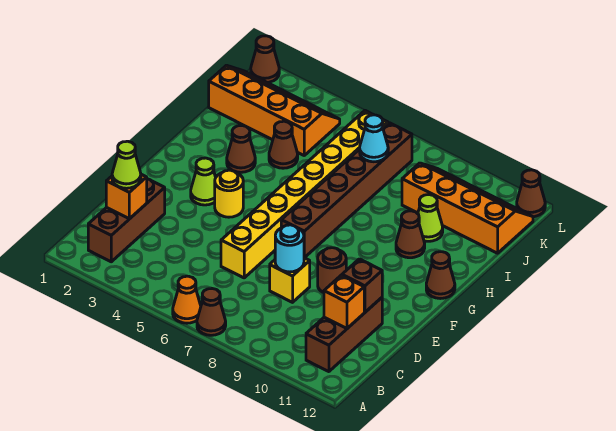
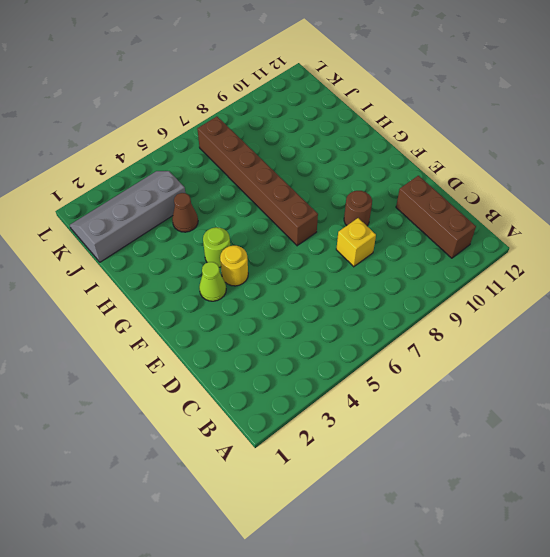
lime 1x1 round brick [203,227,230,267] -> none
grey 2x4 slope [70,171,185,262] -> orange 2x4 slope [209,65,340,155]
none -> orange 1x1 cone [173,276,201,323]
none -> brown 1x1 cone [197,289,226,335]
none -> brown 1x3 brick [88,179,165,262]

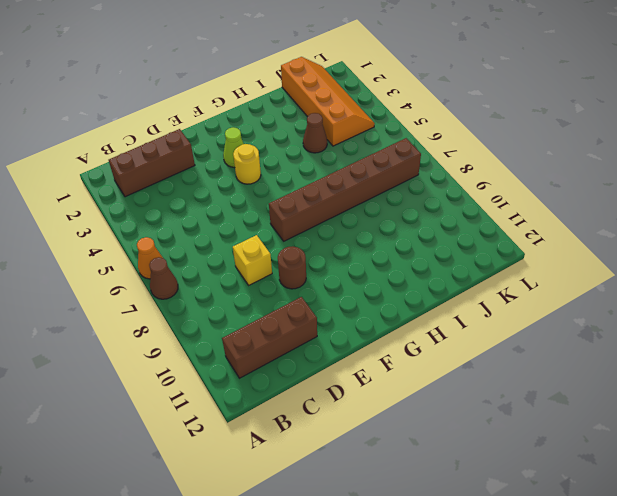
none -> yellow 1x8 brick [221,111,388,278]
none -> brown 1x1 cone [426,252,455,299]
none -> brown 1x1 cone [227,126,255,172]

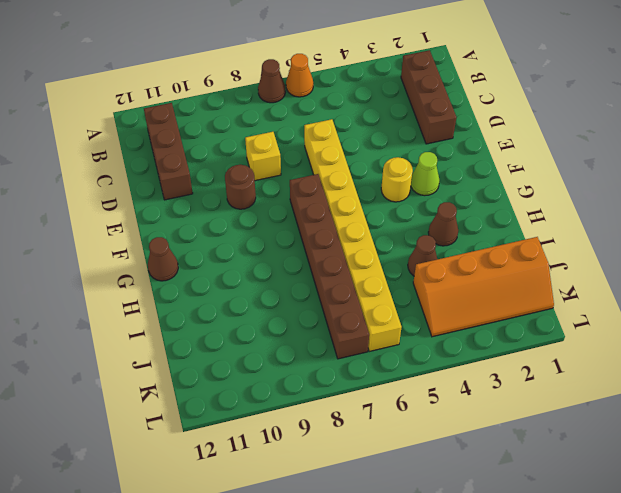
none -> brown 1x1 cone [396,211,425,258]
none -> lime 1x1 cone [418,195,443,241]
none -> orange 2x4 slope [402,163,533,253]

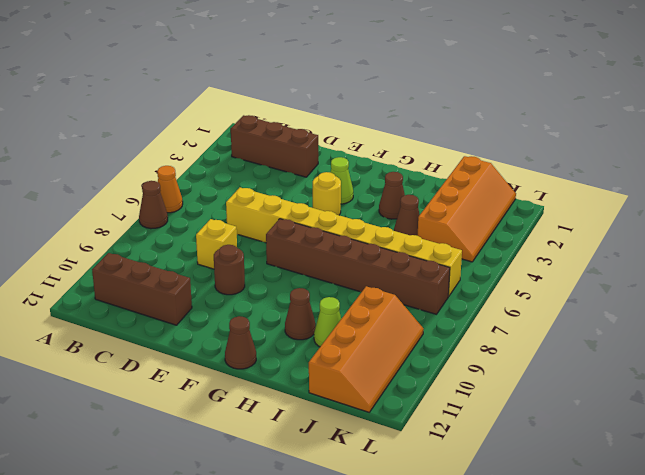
none -> brown 1x1 cone [251,36,279,83]
none -> brown 1x1 cone [517,170,545,217]
none -> orange 1x1 brick [106,174,147,219]

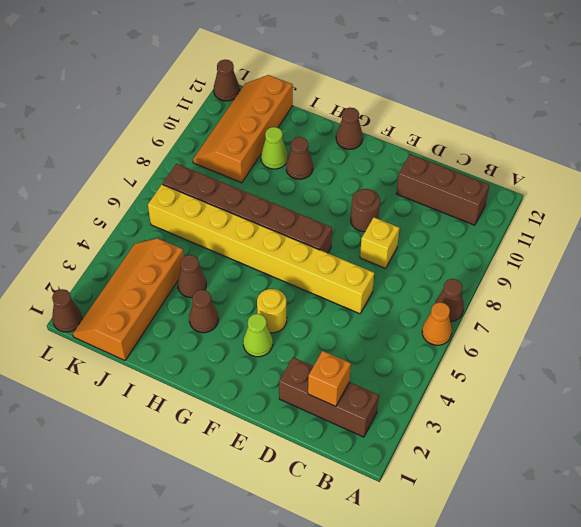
none -> orange 1x1 brick [324,275,364,328]
none -> cyan 1x1 round brick [275,225,304,272]
none -> brown 1x1 brick [342,259,382,312]

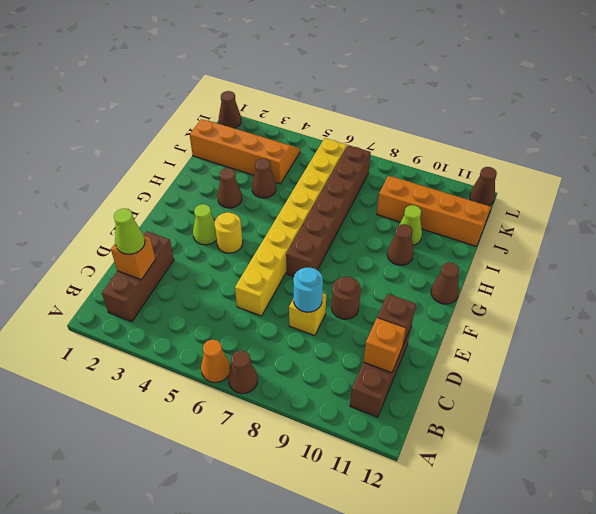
none -> cyan 1x1 cone [360,115,388,162]

